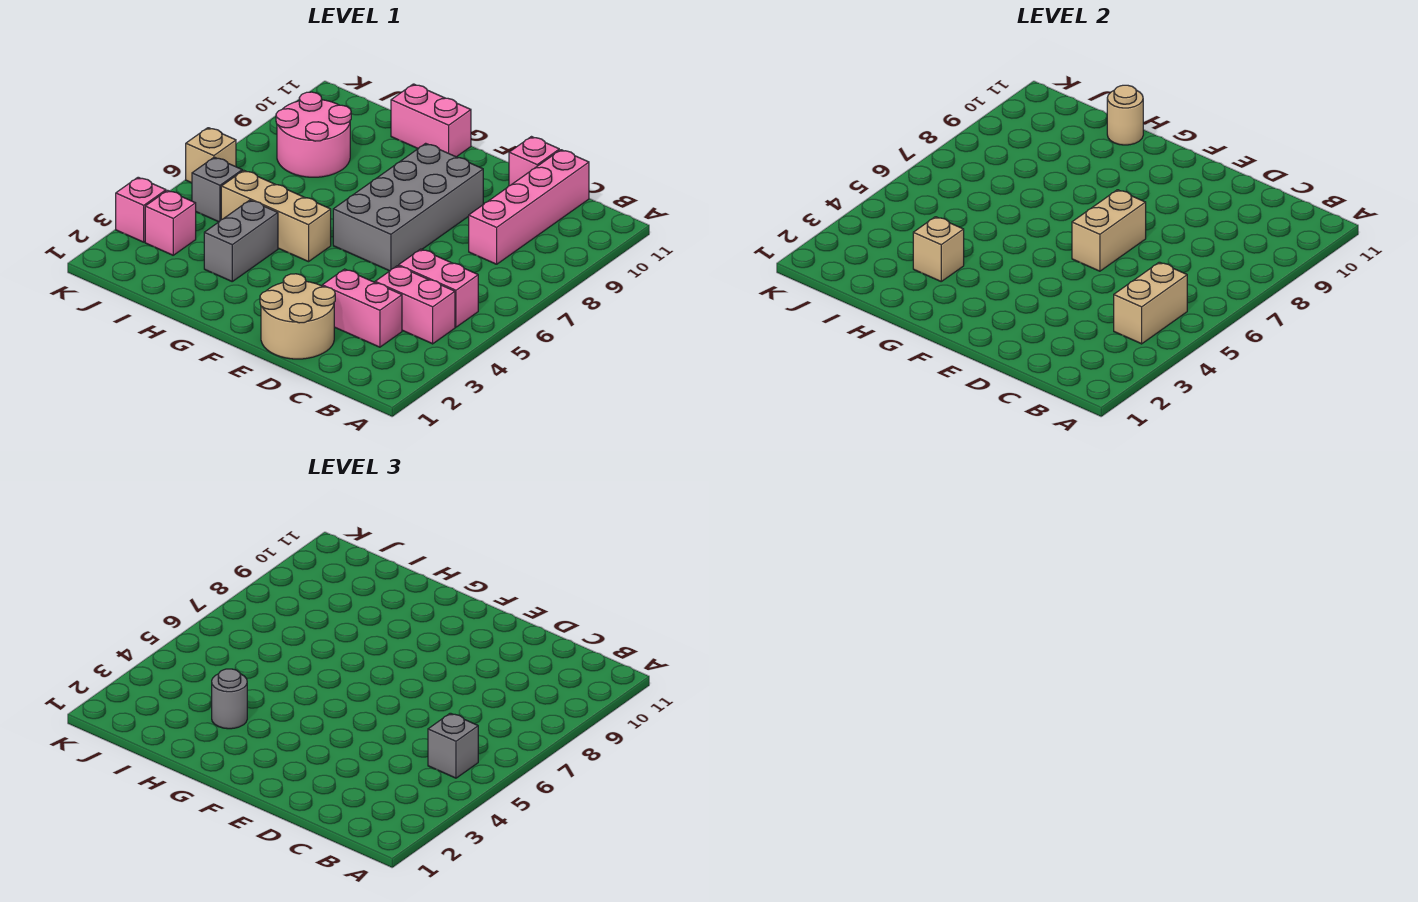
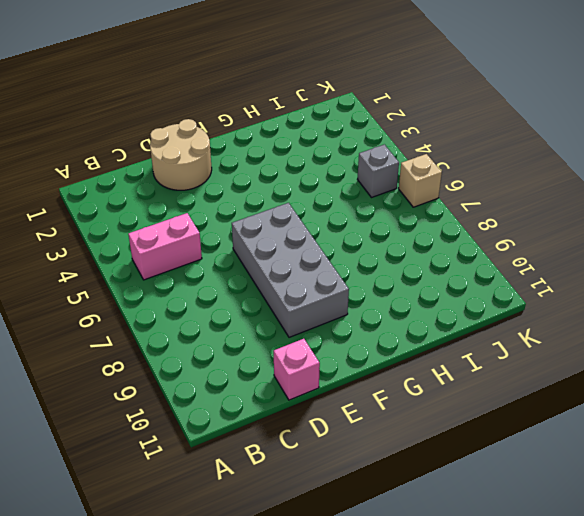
none -> pink 1x2 brick [375,266,455,344]
none -> pink 1x2 brick [322,269,402,347]
none -> pink 1x4 brick [469,150,589,264]

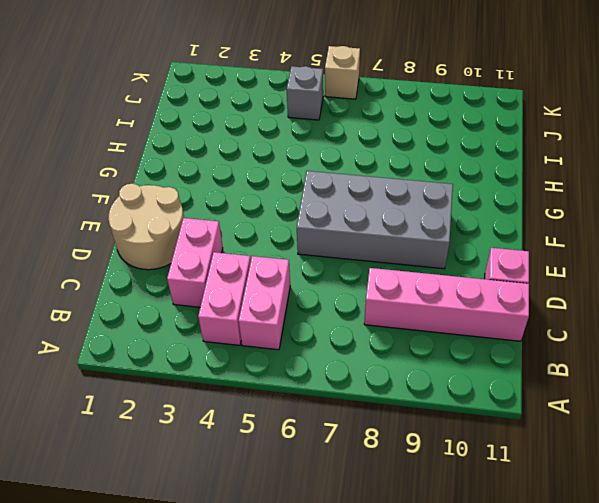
none -> tan 1x3 brick [221,170,331,262]
none -> pink 1x2 brick [391,84,471,157]
none -> grey 1x2 brick [204,200,278,281]

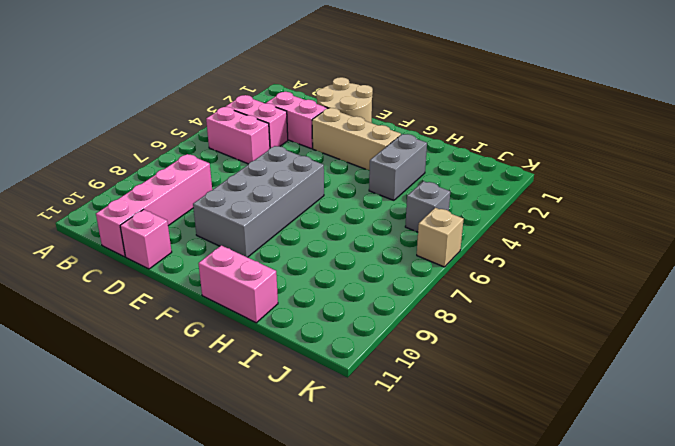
tan 1x3 brick [312,108,401,170] -> tan 1x3 brick moved to [221,170,331,262]
none -> pink 2x2 round brick [276,92,351,177]
none -> pink 1x1 brick [145,190,196,255]
none -> pink 1x1 brick [116,177,166,242]

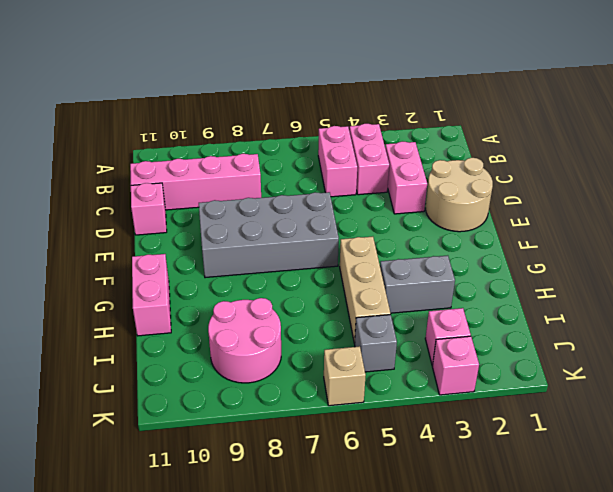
none -> tan 1x2 brick [1114,262,1187,344]
none -> tan 1x2 brick [1072,190,1146,271]
none -> tan 1x1 brick [913,217,964,281]

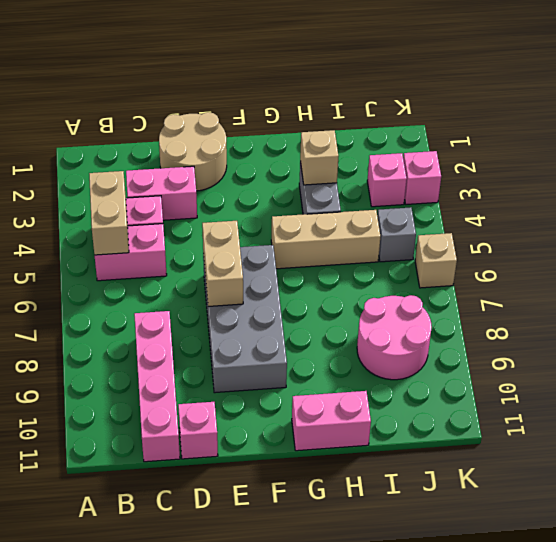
none -> tan 1x1 round brick [1107,85,1143,145]
none -> grey 1x1 brick [428,713,478,778]
none -> grey 1x1 round brick [212,669,247,729]

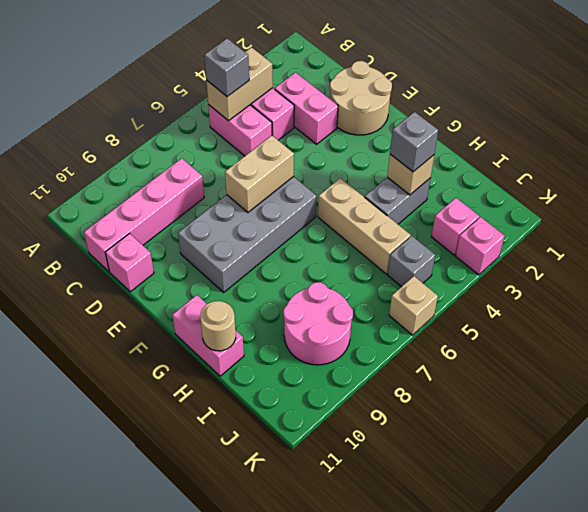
grey 1x1 brick [390,112,438,172] -> grey 1x1 round brick [212,669,247,729]

